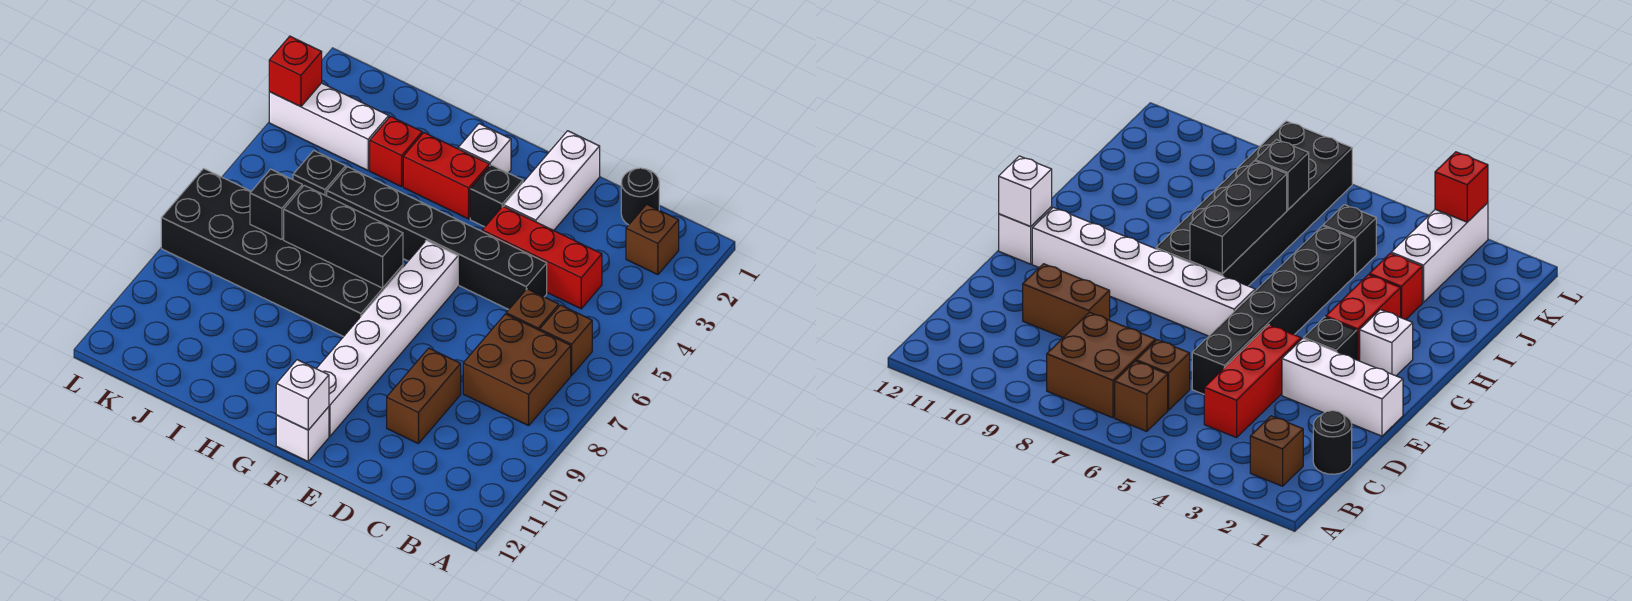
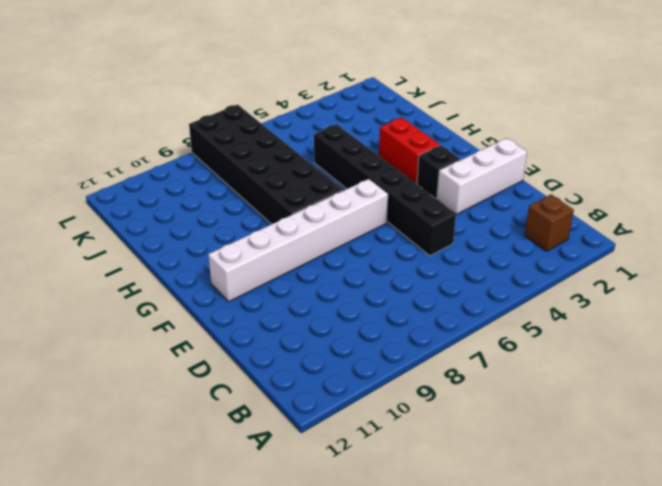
none -> brown 1x1 brick [540,305,592,375]
none -> brown 2x2 brick [463,314,571,426]
none -> black 1x1 round brick [621,168,659,225]

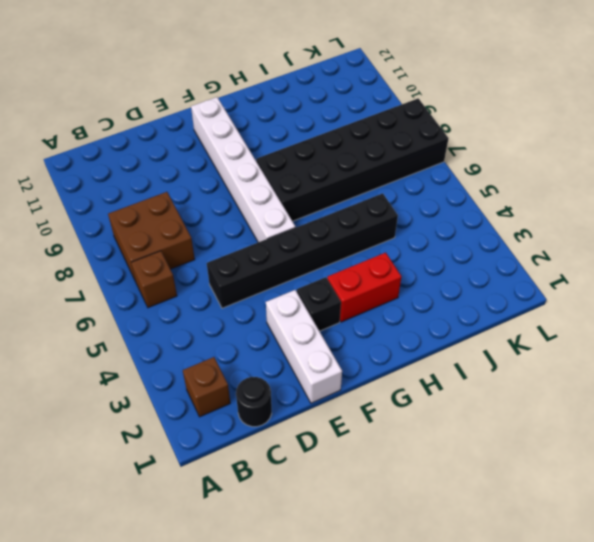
none -> red 1x3 brick [482,206,602,309]
none -> brown 1x1 brick [506,289,559,330]
none -> brown 1x2 brick [387,348,461,444]

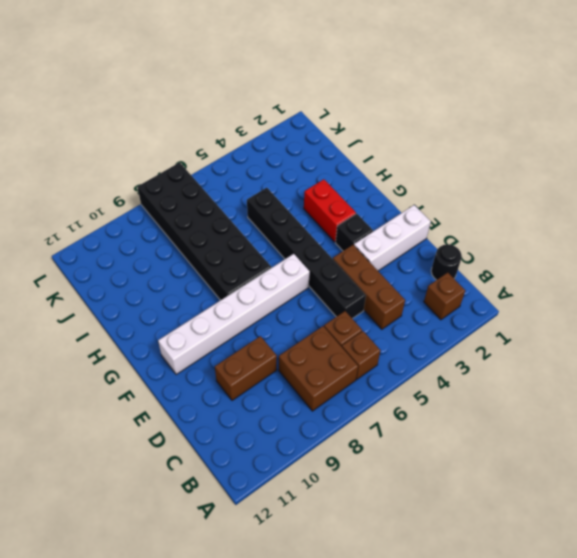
brown 1x3 brick [333,245,405,329] -> red 1x3 brick [482,206,602,309]
none -> white 1x1 brick [276,407,329,461]
none -> white 1x1 brick [458,124,511,173]
none -> red 1x1 brick [370,116,422,187]

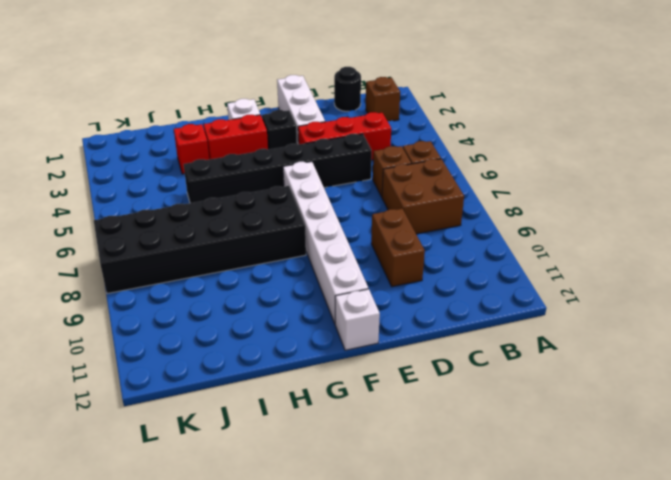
none -> white 1x3 brick [269,83,389,170]
none -> black 1x1 brick [293,151,346,196]
none -> white 1x1 brick [276,360,329,430]

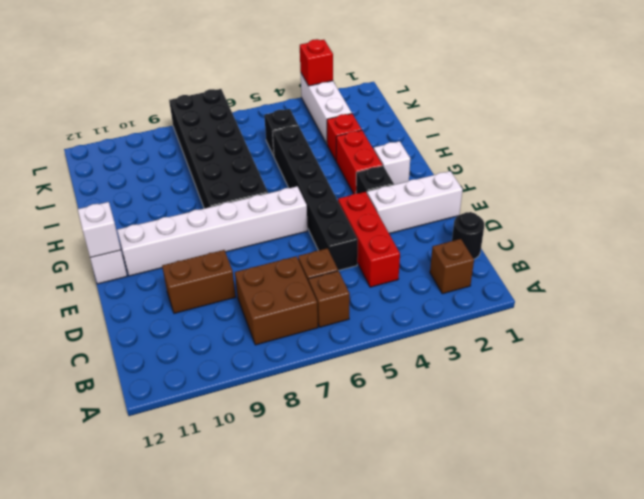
none -> black 1x3 brick [284,185,403,288]
none -> black 1x1 brick [250,169,302,239]

